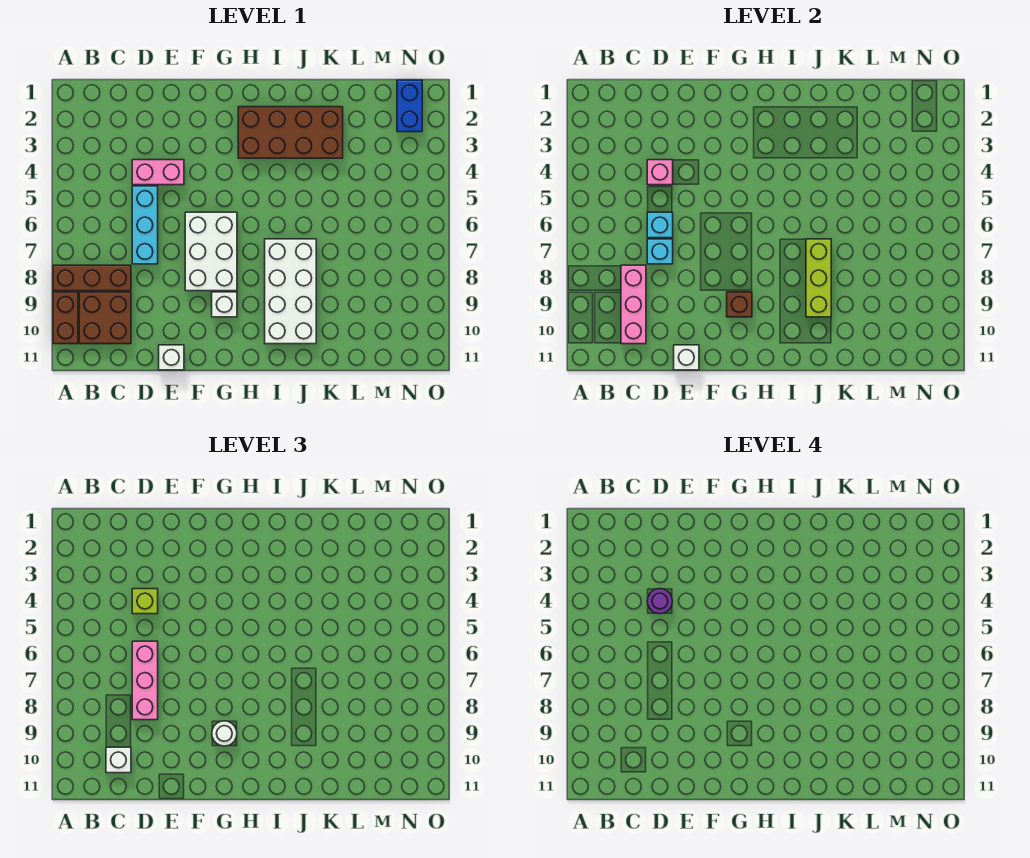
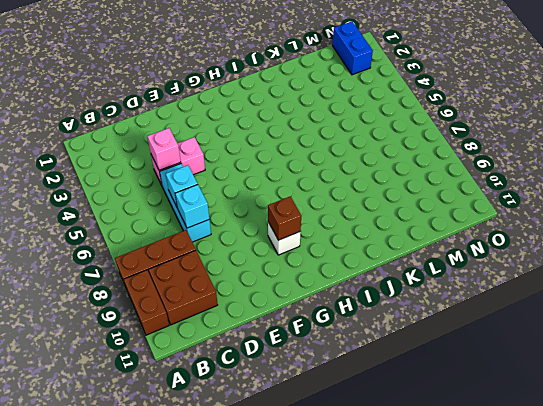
none -> white 1x1 brick [159,345,184,370]
none -> white 2x3 brick [185,212,237,291]
none -> brown 2x4 brick [238,107,343,158]

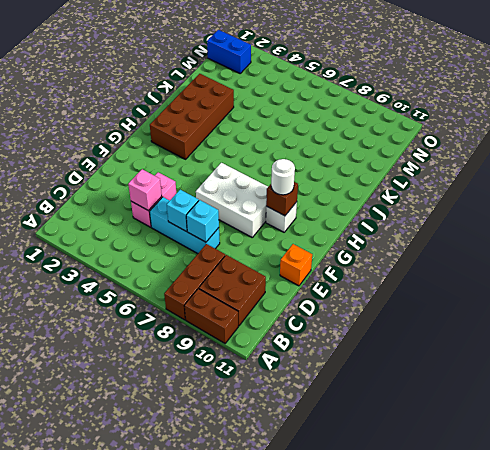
orange 1x1 brick [280,244,312,286] -> white 1x1 brick [159,345,184,370]
none -> white 2x4 brick [265,239,316,344]
none -> pink 1x3 brick [621,265,646,344]
none -> white 1x1 brick [674,345,699,370]

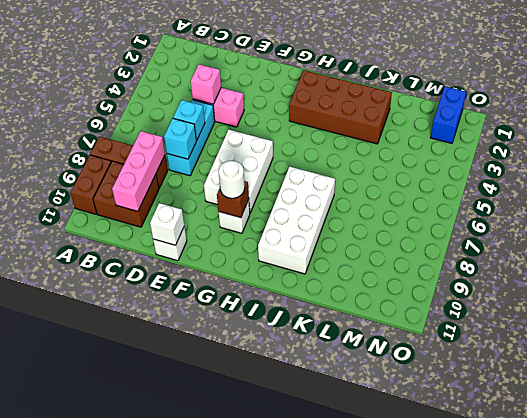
none -> lime 1x3 brick [806,239,831,317]
none -> white 1x1 brick [106,747,131,773]
none -> lime 1x1 brick [132,589,158,614]

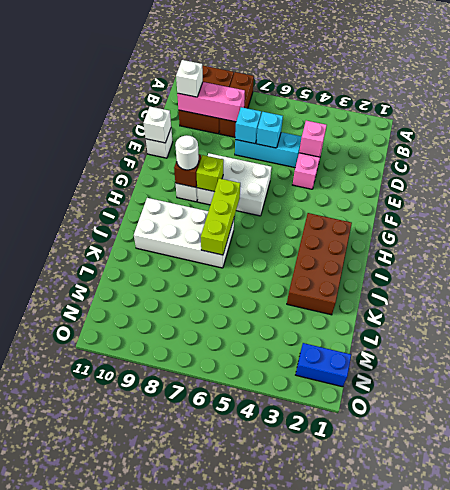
lime 1x1 brick [197,155,223,192] -> lime 1x1 brick moved to [132,589,158,614]
lime 1x3 brick [201,178,240,255] -> lime 1x3 brick turned to [806,239,831,317]
none -> pink 1x3 brick [132,641,158,720]
none -> purple 1x1 round brick [647,589,672,614]

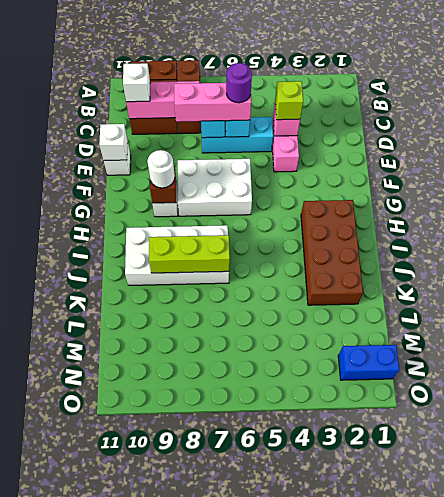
purple 1x1 round brick [226,63,252,103] -> purple 1x1 round brick moved to [647,589,672,614]

